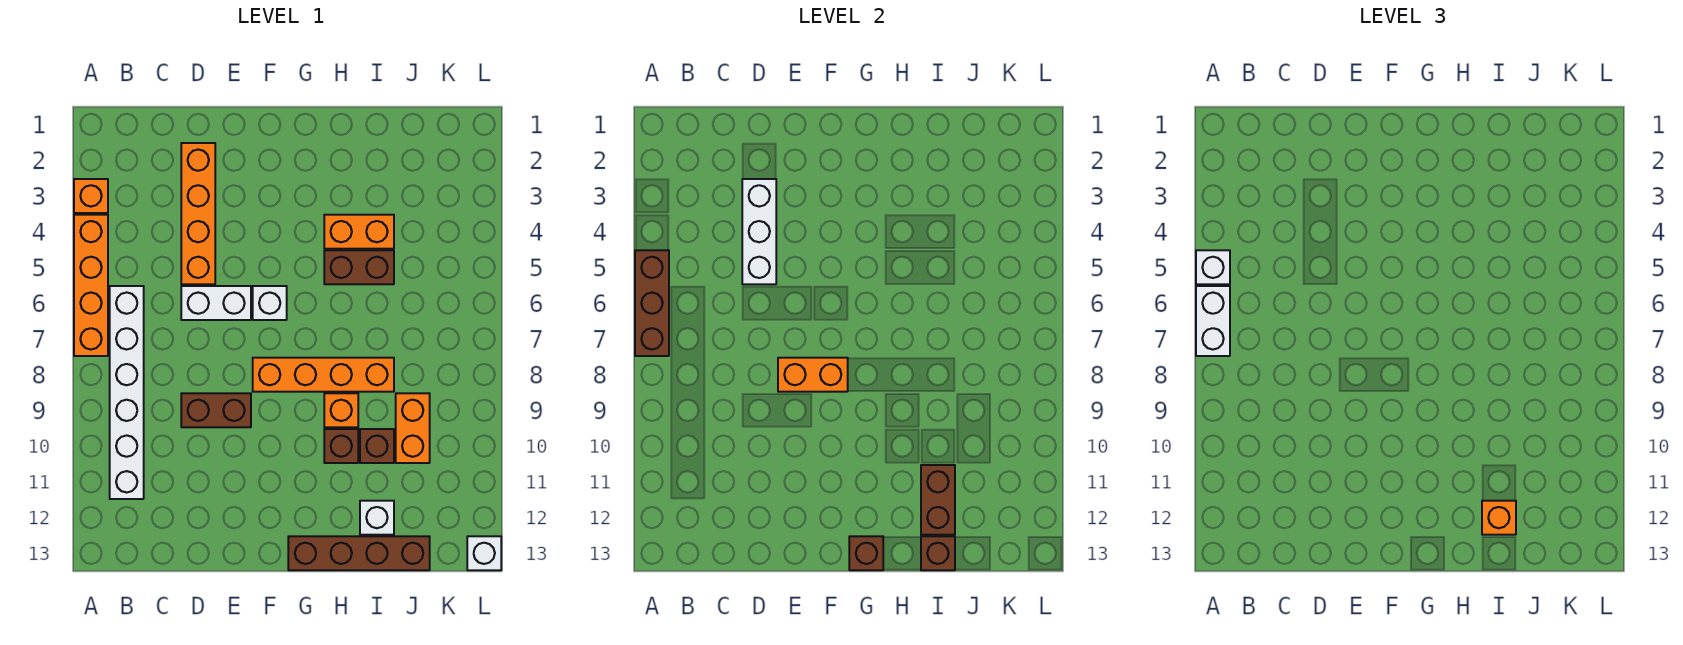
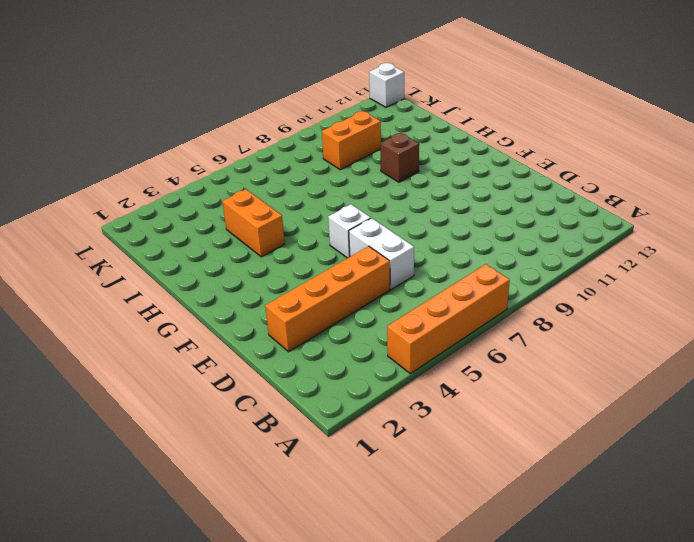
none -> orange 1x1 brick [74,179,108,213]
none -> white 1x6 brick [110,286,144,499]
none -> brown 1x2 brick [181,393,251,427]

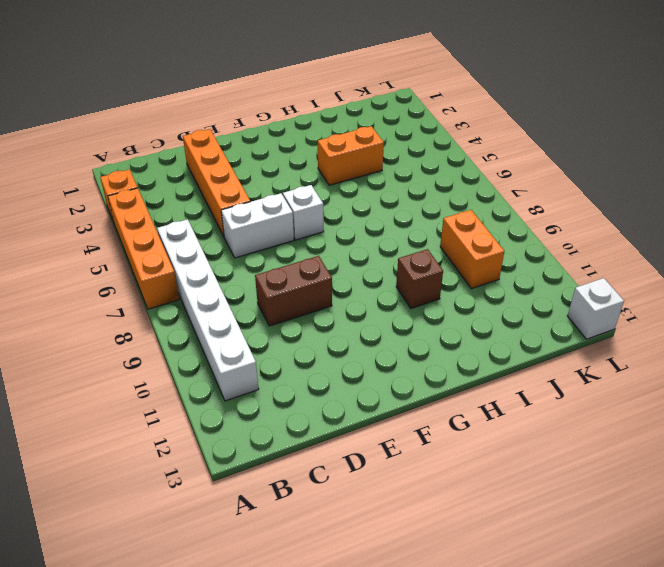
none -> orange 1x4 brick [253,358,394,392]
none -> brown 1x4 brick [288,536,430,570]
none -> brown 1x2 brick [324,250,394,284]

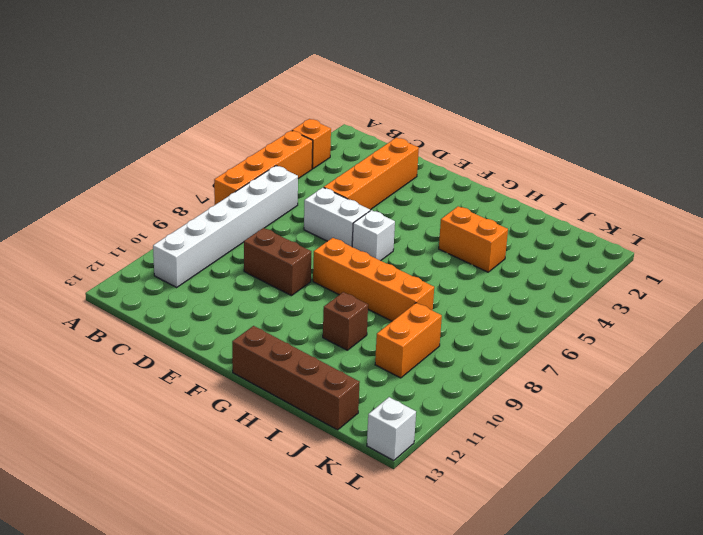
none -> brown 1x2 brick [324,250,394,284]
none -> orange 1x1 brick [324,393,358,427]
none -> brown 1x1 brick [360,429,394,463]

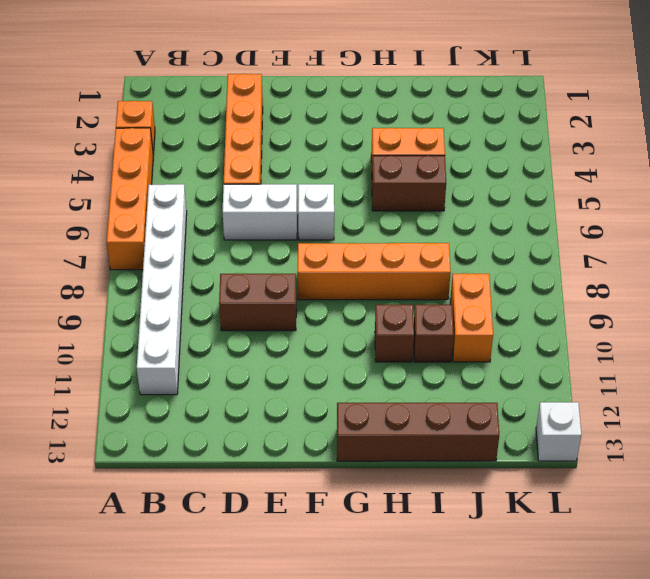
none -> orange 1x1 brick [324,393,358,427]
none -> white 1x1 brick [360,501,394,535]
none -> brown 1x3 brick [635,250,669,356]

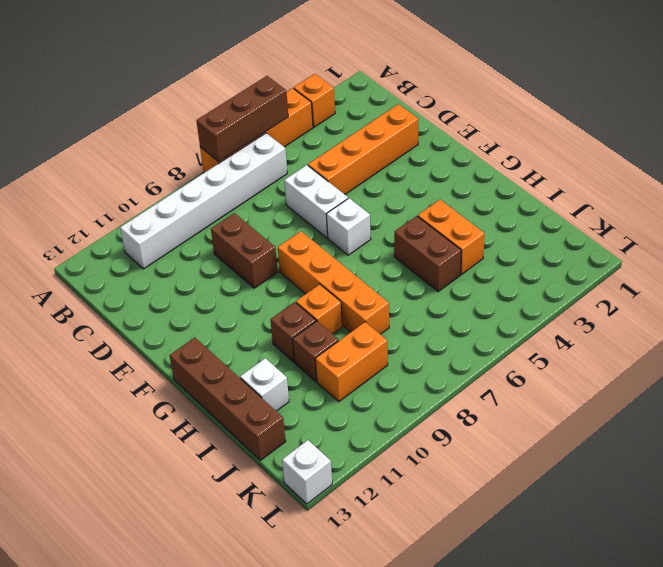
none -> white 1x3 brick [742,179,776,284]
none -> orange 1x2 brick [778,358,848,392]
none -> brown 1x1 brick [849,536,883,570]

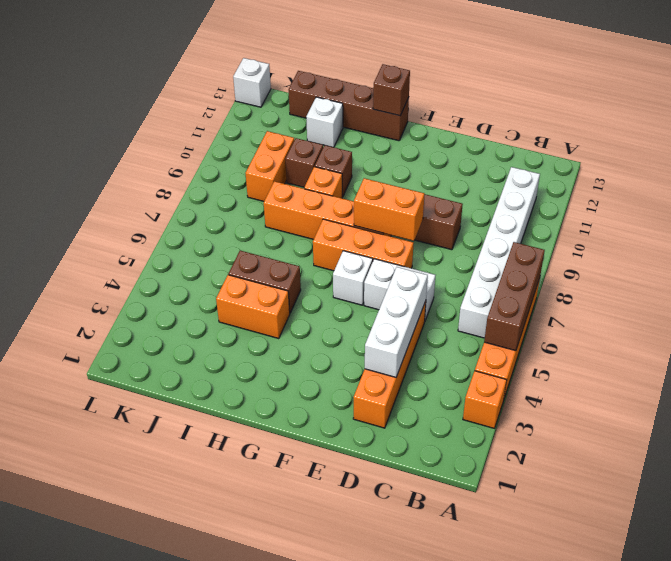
orange 1x3 brick [313,219,414,271] -> none
none -> brown 1x2 brick [921,465,955,535]
none -> brown 1x1 brick [921,536,955,570]
none -> white 1x1 brick [1196,250,1230,284]

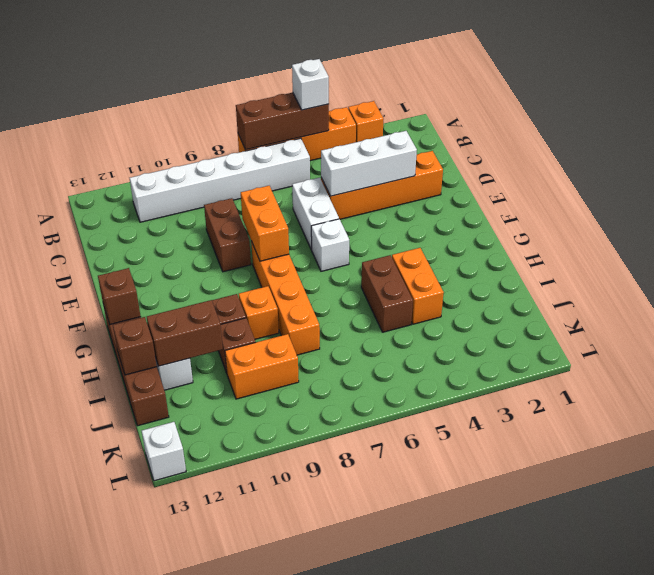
none -> white 1x2 brick [1196,286,1230,356]
none -> orange 1x1 brick [1482,501,1516,535]

